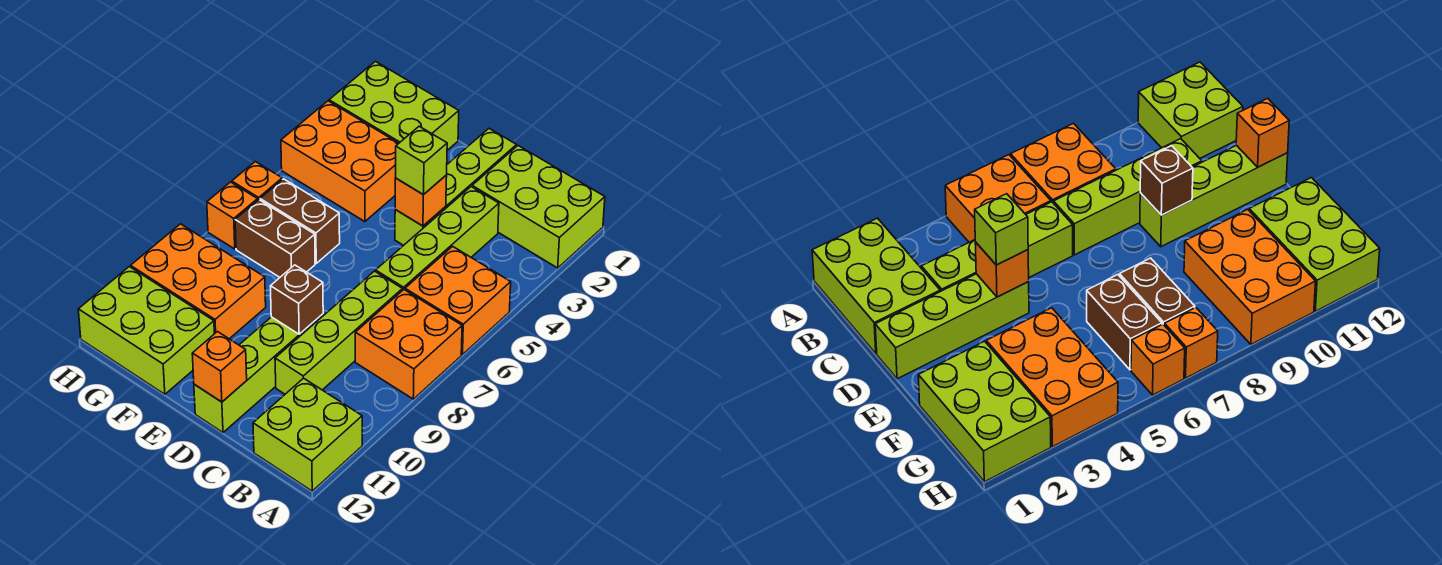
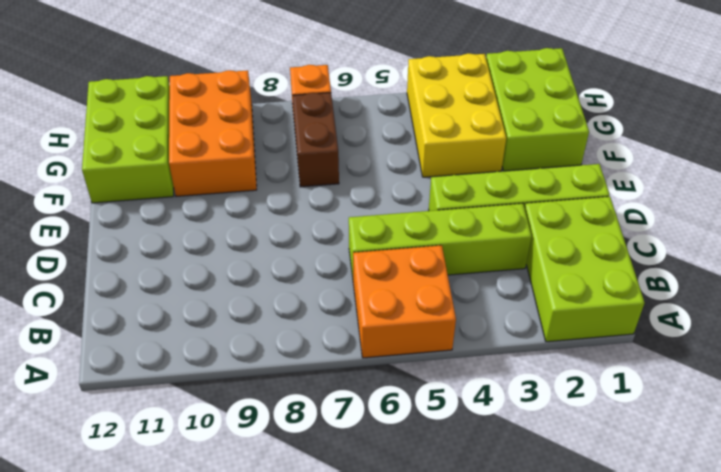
yellow 2x3 brick [407,53,506,177] -> orange 2x3 brick [281,101,399,222]
none -> orange 2x2 brick [355,290,462,399]
none -> lime 2x2 brick [253,378,362,491]
none -> lime 1x4 brick [275,271,402,394]

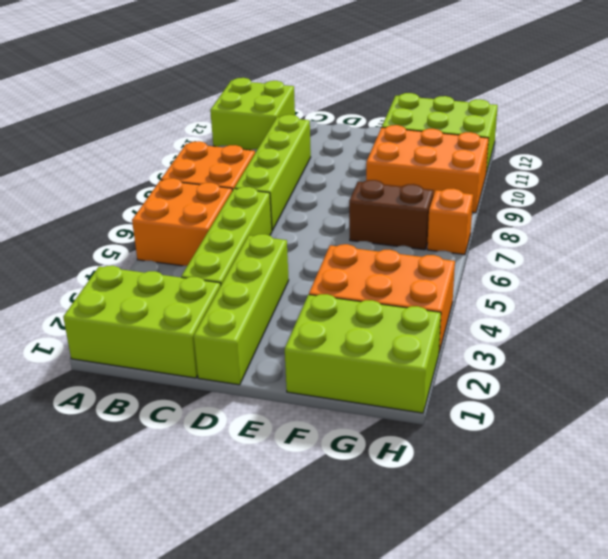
none -> lime 1x4 brick [194,314,323,432]
none -> brown 1x2 brick [260,179,340,263]
none -> orange 1x1 brick [232,161,282,200]

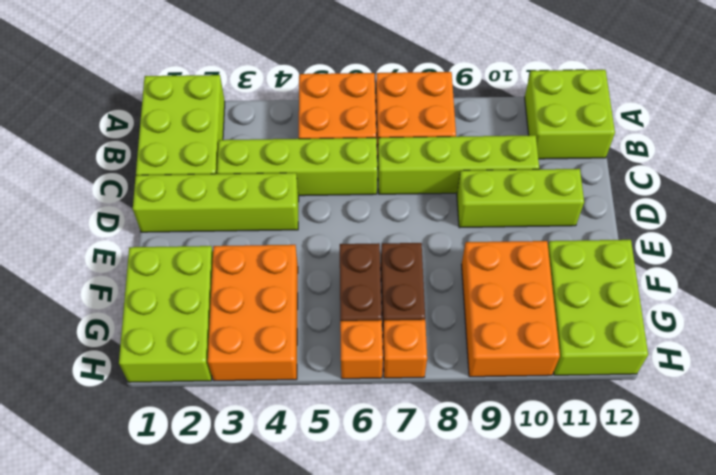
lime 1x3 brick [457,169,584,228] -> lime 1x4 brick [194,314,323,432]
none -> orange 1x1 brick [395,175,447,226]
none -> brown 1x1 brick [270,265,323,334]
none -> orange 1x1 brick [192,332,247,402]

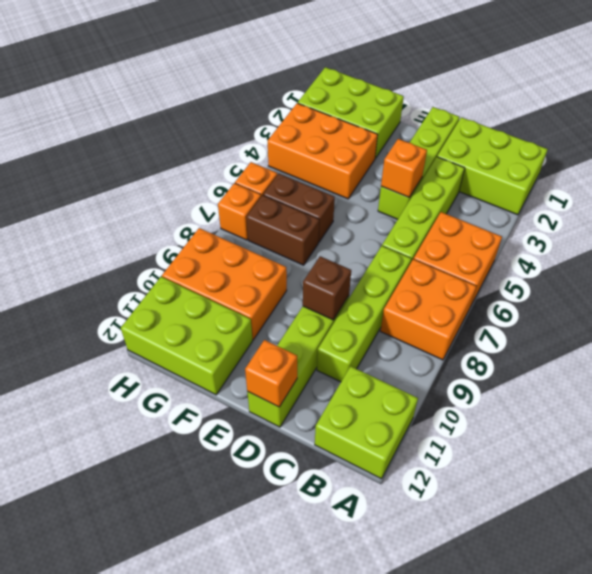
none -> lime 1x1 brick [396,126,447,194]

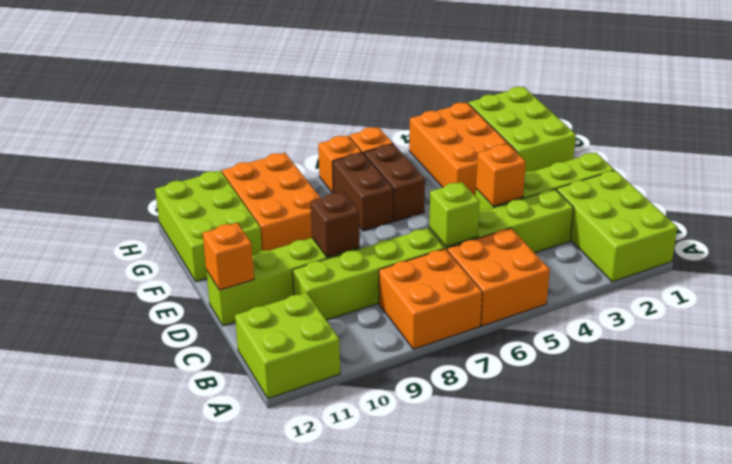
lime 1x1 brick [429,182,480,247] -> lime 1x1 brick moved to [396,126,447,194]

